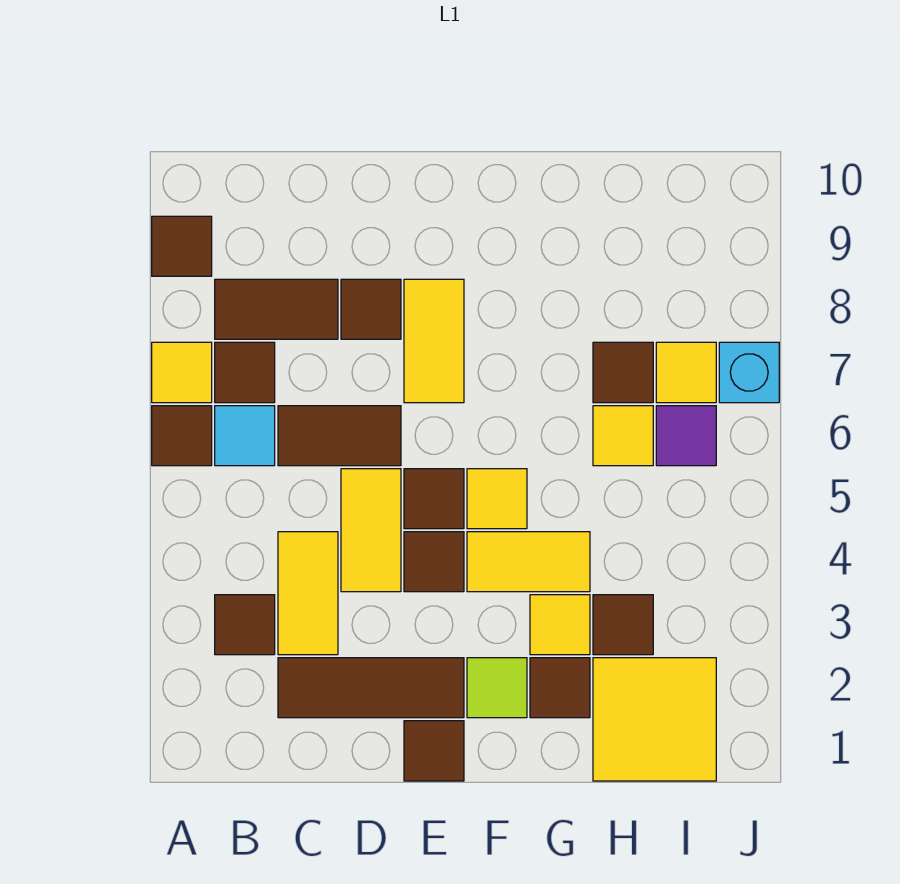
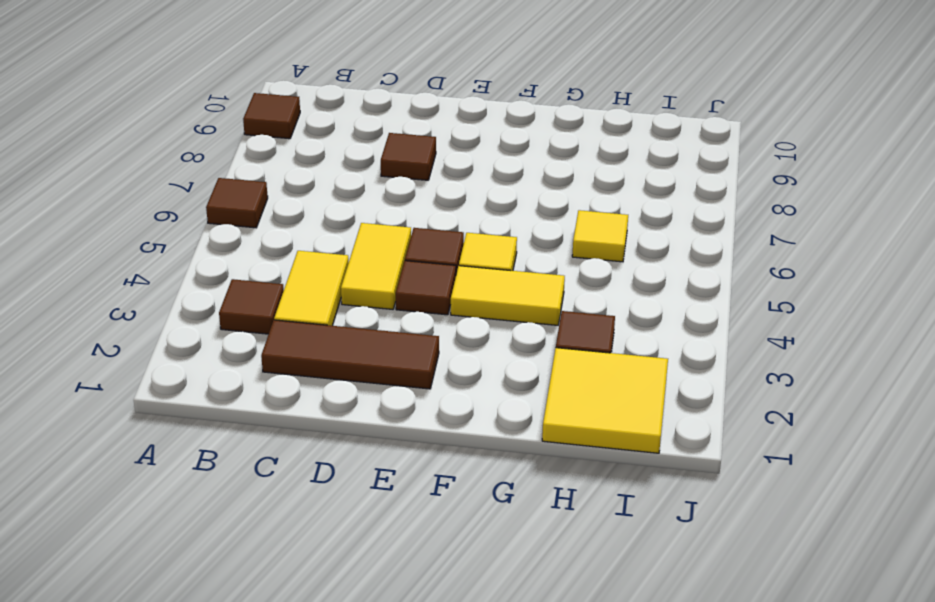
none -> yellow 1x1 tile [152,342,212,403]
none -> cyan 1x1 tile [215,406,275,466]
none -> brown 1x1 tile [215,342,275,403]

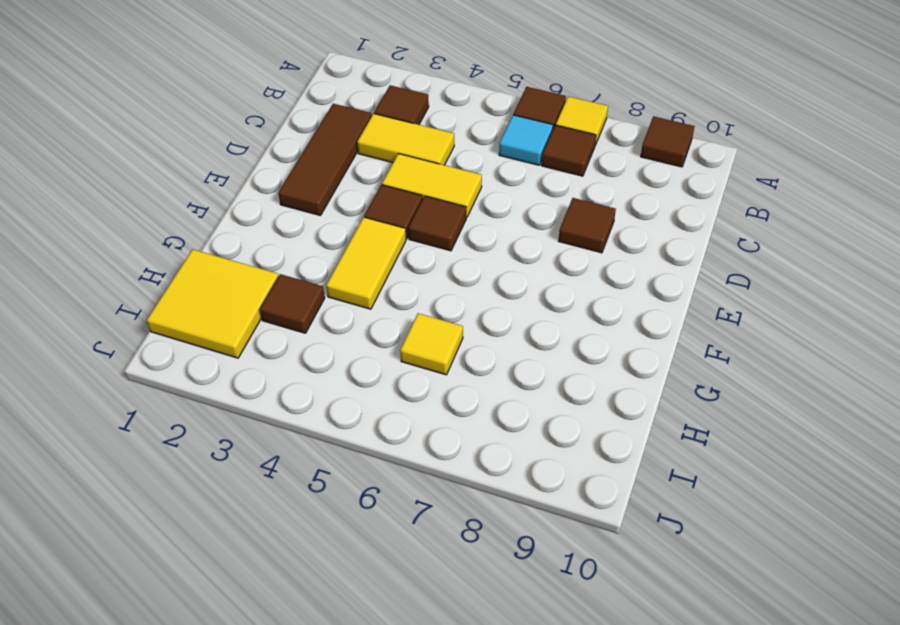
none -> brown 1x2 tile [215,279,338,339]
none -> brown 1x2 tile [278,406,401,466]
none -> brown 1x1 tile [404,721,464,781]

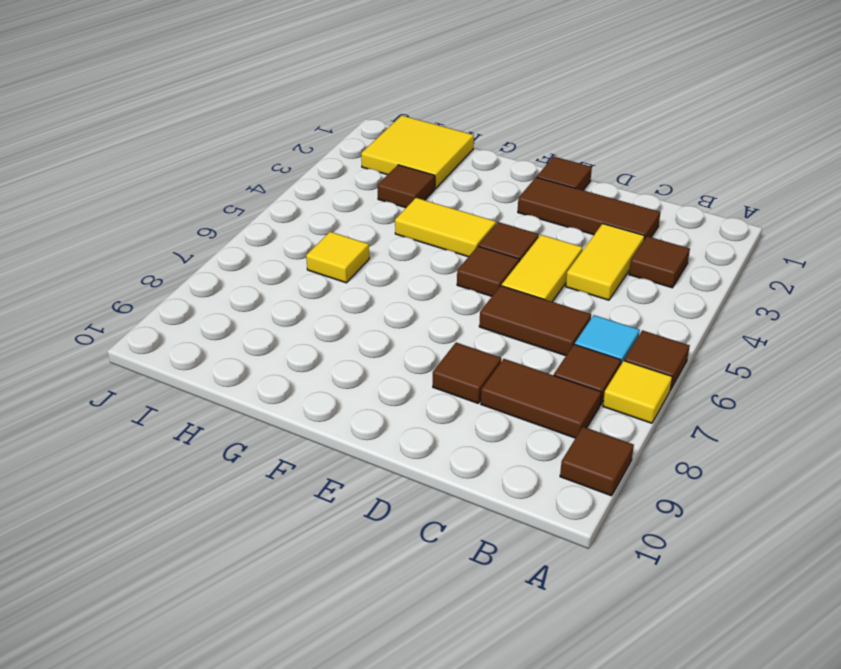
none -> yellow 1x2 tile [404,279,464,403]
none -> lime 1x1 tile [467,658,527,718]
none -> yellow 1x1 tile [467,469,527,529]

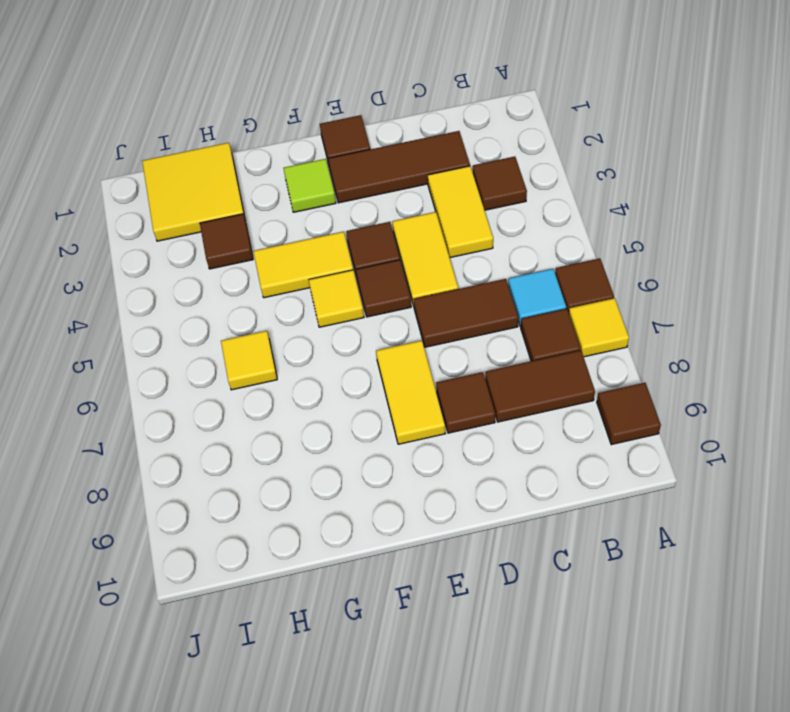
none -> brown 1x1 tile [530,658,590,718]
none -> yellow 1x1 tile [530,595,590,655]
none -> brown 1x1 tile [593,342,653,403]

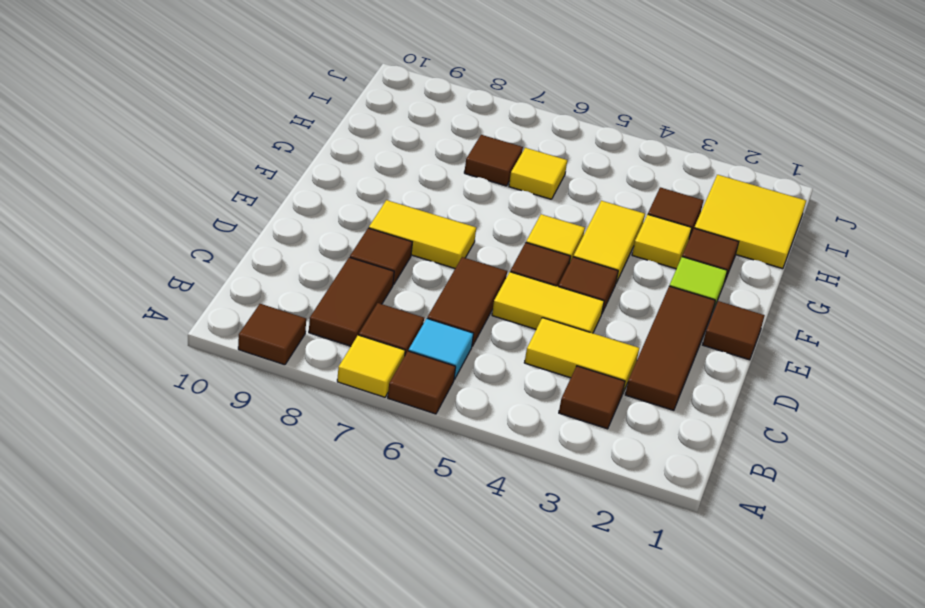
none -> purple 1x1 tile [656,406,716,466]
none -> yellow 1x1 tile [656,342,716,403]
none -> cyan 1x1 brick [719,342,779,403]

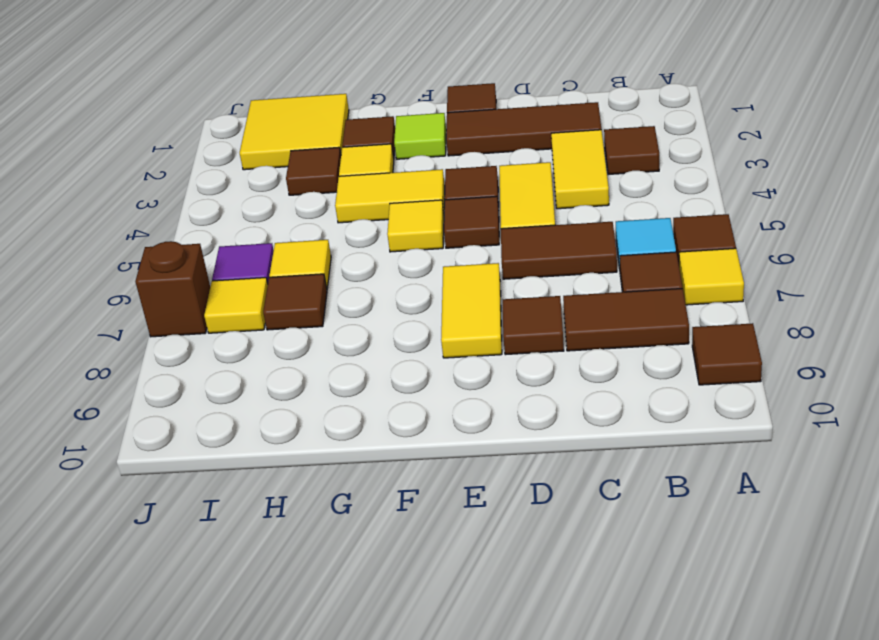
brown 1x1 brick [135,241,210,337] -> cyan 1x1 brick [719,342,779,403]

